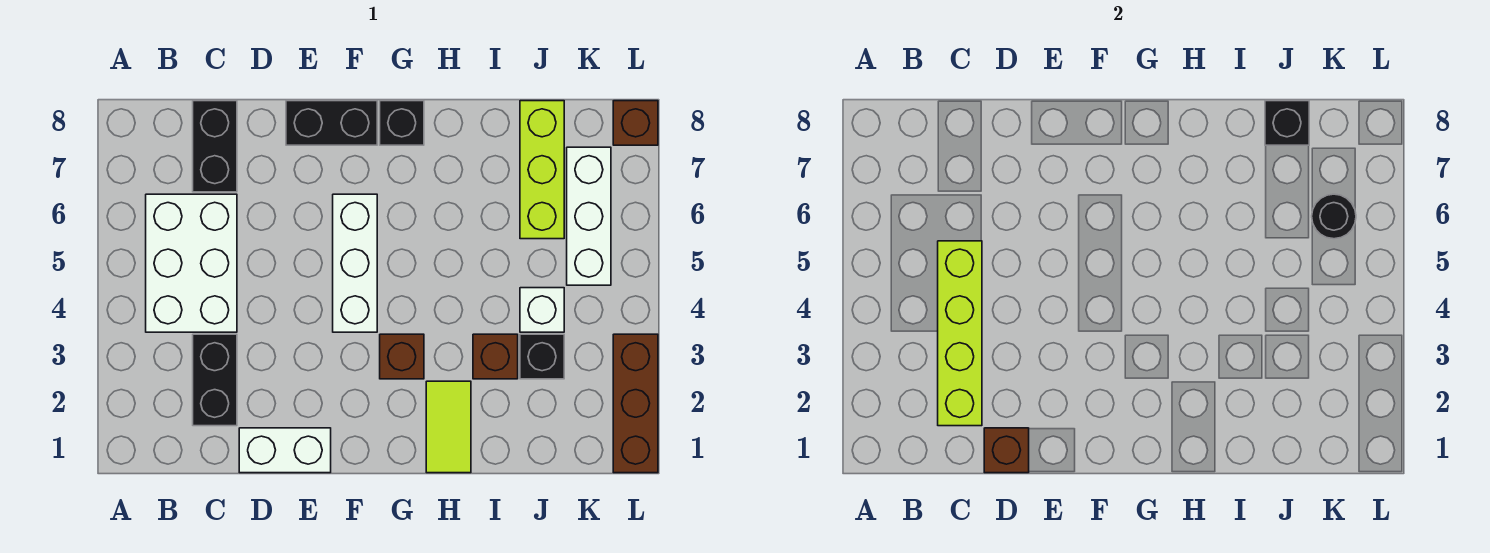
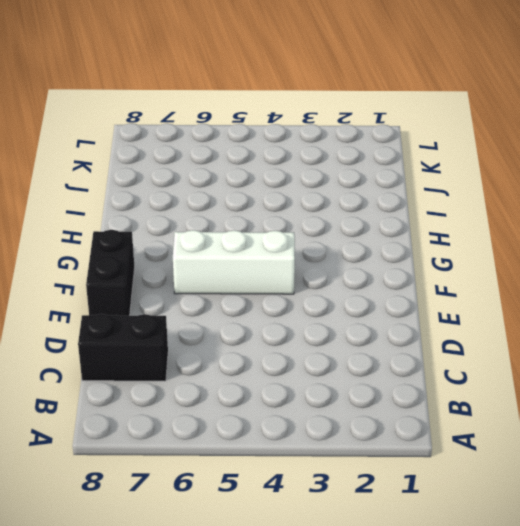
none -> white 2x3 brick [146,194,237,332]
none -> black 1x2 brick [193,334,237,426]
none -> white 1x2 brick [239,428,331,473]

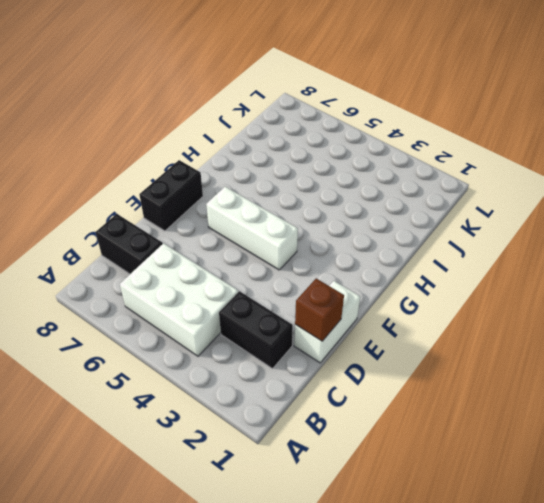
none -> brown 1x1 brick [380,334,424,379]
none -> black 1x1 brick [380,101,424,145]
none -> lime 1x2 tile [426,381,471,473]

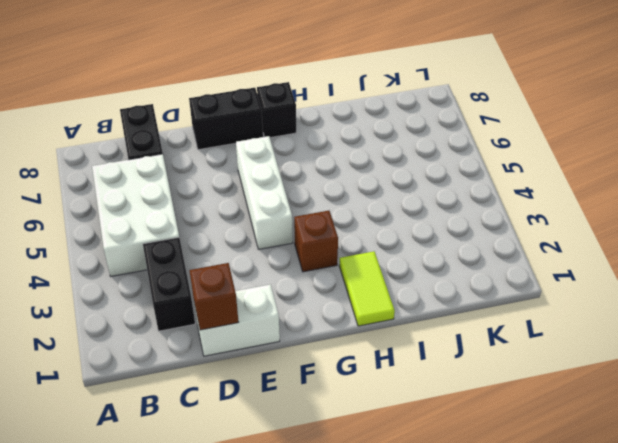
none -> brown 1x1 brick [473,334,518,379]
none -> black 1x1 brick [520,334,564,379]
none -> white 1x1 brick [520,288,564,332]

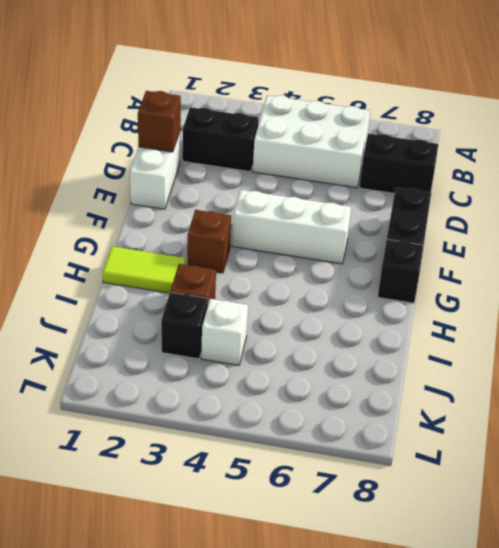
none -> lime 1x3 brick [520,101,564,239]
none -> white 1x3 brick [567,147,611,285]
none -> brown 1x3 brick [613,334,658,473]

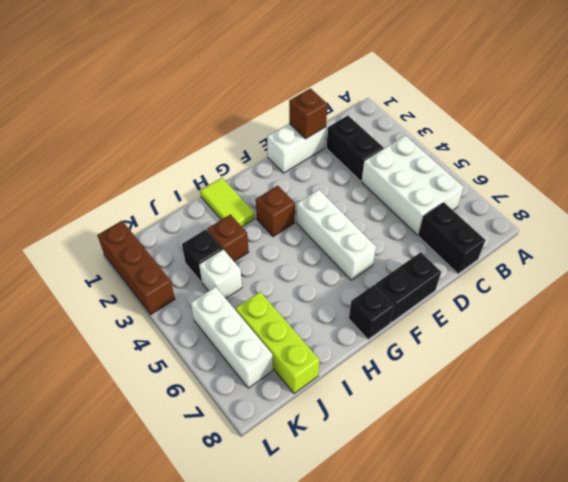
none -> brown 1x1 brick [613,101,658,145]
none -> lime 1x4 brick [938,241,982,426]
none -> black 1x1 brick [1265,101,1309,145]

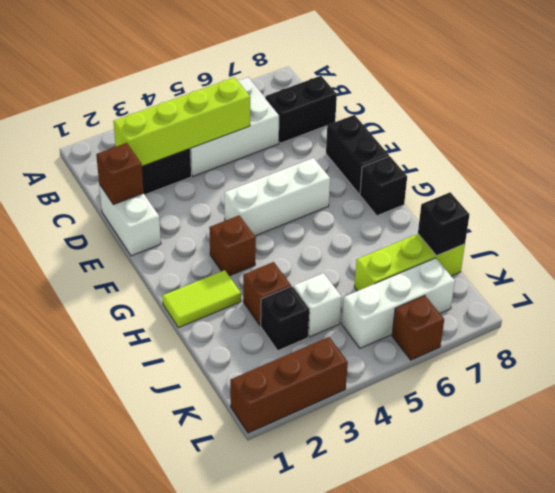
brown 1x1 brick [392,296,444,360] -> brown 1x1 brick moved to [613,101,658,145]
none -> black 1x1 round brick [1312,194,1356,239]

